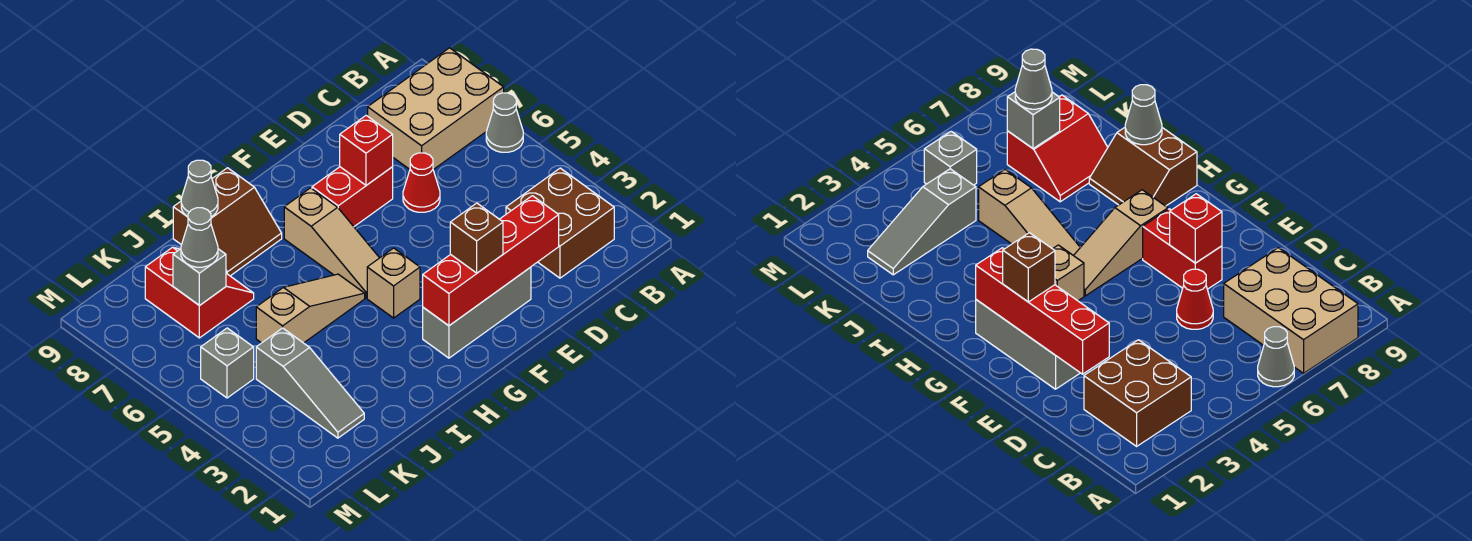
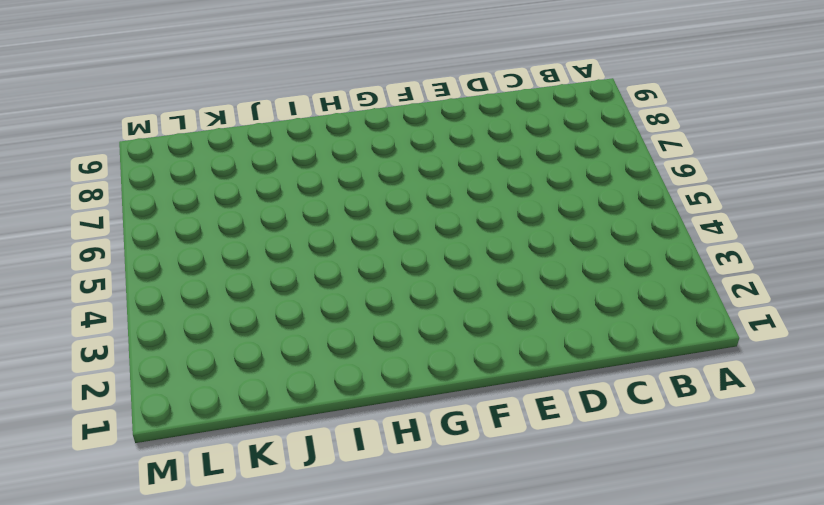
none -> grey 1x1 cone [486,93,523,152]
none -> tan 2x3 brick [368,48,504,170]
none -> brown 2x2 brick [506,168,614,278]

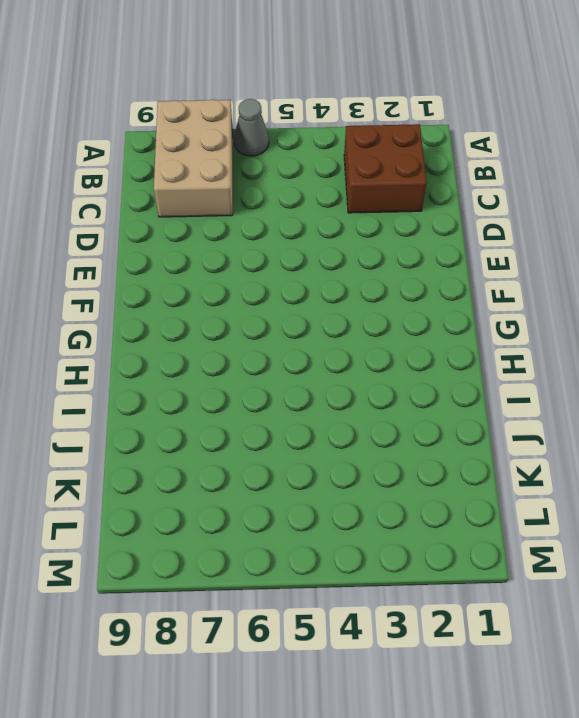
none -> red 1x1 cone [403,153,440,212]
none -> grey 1x3 brick [423,267,531,358]
none -> red 1x2 brick [312,167,393,226]

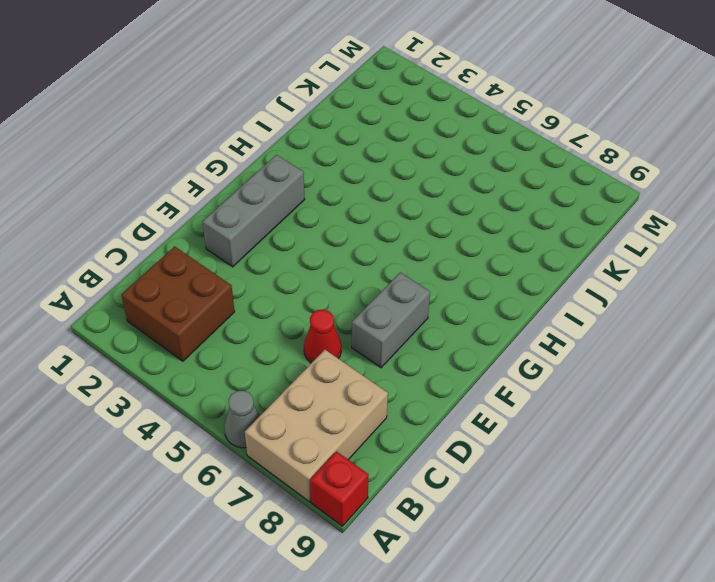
red 1x1 brick [310,451,369,526] -> red 1x1 brick moved to [340,115,393,185]
grey 1x2 brick [352,272,430,368] -> red 1x2 brick [312,167,393,226]
none -> tan 1x1 brick [367,248,420,318]
none -> tan 1x3 slope [284,188,379,298]
none -> tan 1x3 slope [256,274,365,343]

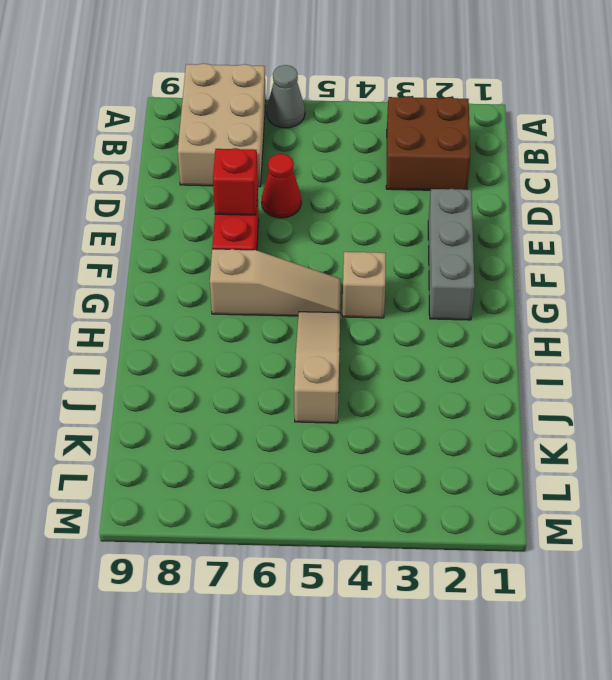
none -> brown 2x2 slope [173,168,282,276]
none -> red 2x2 slope [145,247,254,338]
none -> grey 1x3 slope [256,328,364,438]

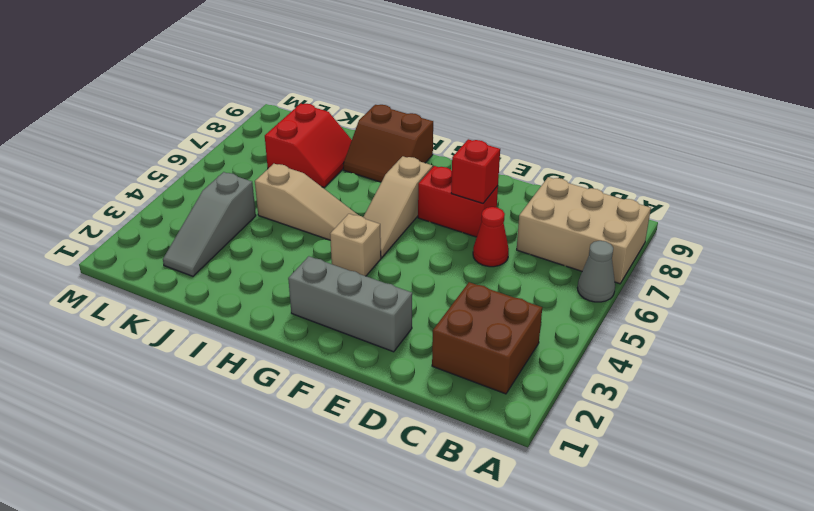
none -> grey 1x1 brick [201,328,254,398]
none -> red 1x4 brick [423,196,559,326]
none -> grey 1x1 cone [181,160,218,217]

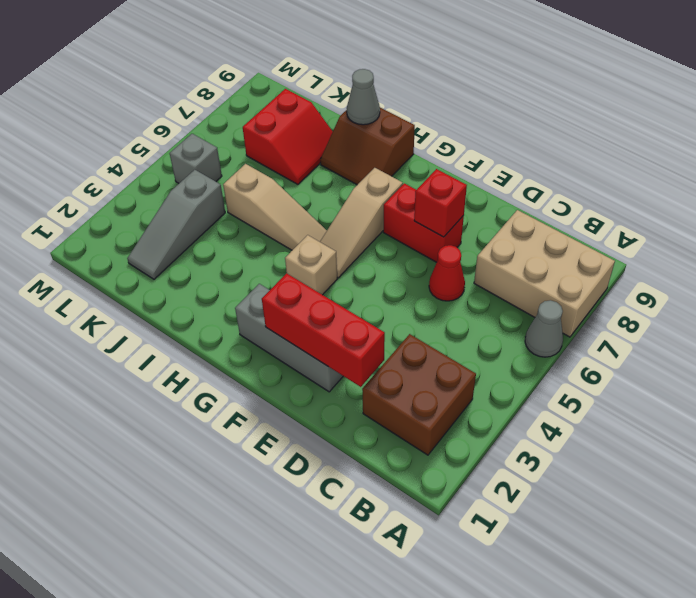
red 1x3 brick [262,273,385,387] -> red 1x4 brick [423,196,559,326]
none -> grey 1x1 brick [173,249,226,306]
none -> brown 1x1 brick [450,203,503,273]
none -> grey 1x1 cone [181,208,218,267]

